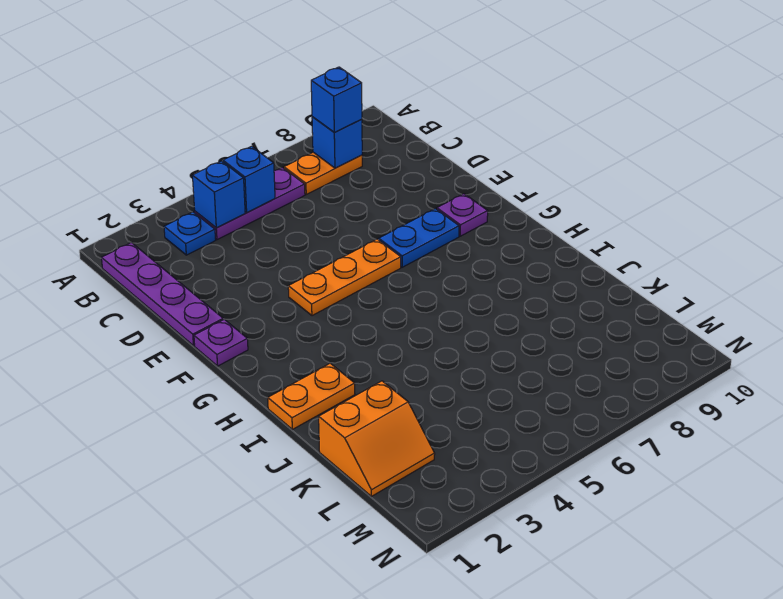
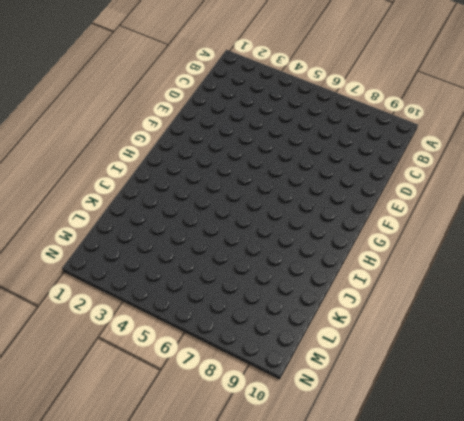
none -> purple 1x4 plate [102,242,223,346]
none -> blue 1x1 plate [164,212,216,255]
none -> purple 1x3 plate [195,168,305,240]

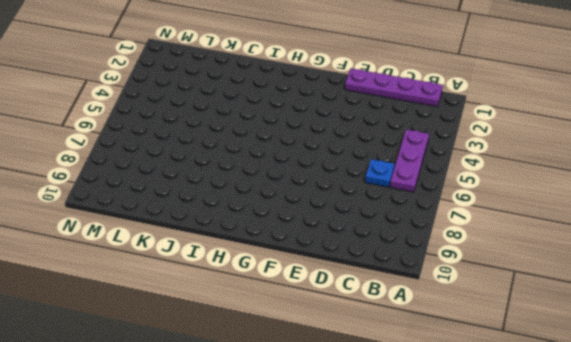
blue 1x1 plate [365,159,394,187] -> blue 1x1 plate moved to [164,212,216,255]
none -> orange 1x2 plate [284,152,362,194]
none -> purple 1x1 plate [194,319,248,366]
none -> orange 1x3 plate [288,239,401,316]

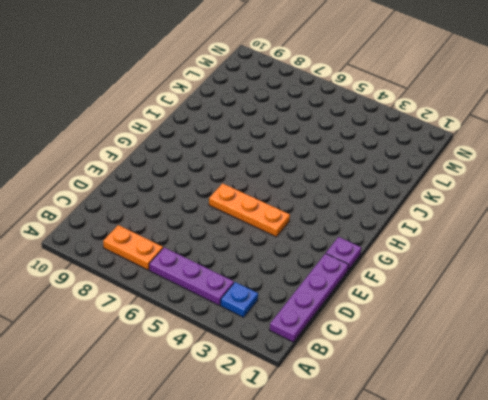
none -> blue 1x2 plate [379,209,459,267]
none -> purple 1x1 plate [437,194,488,236]
none -> orange 1x2 plate [268,363,355,429]

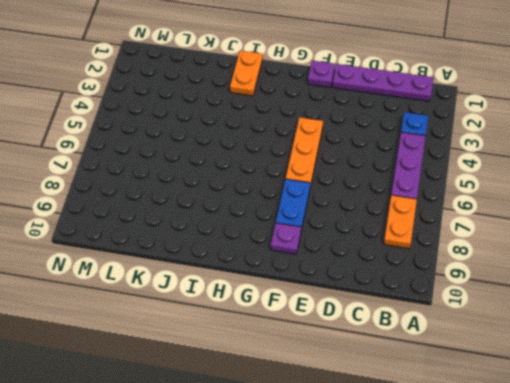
none -> orange 2x2 slope [319,381,435,496]
none -> blue 1x1 brick [192,161,245,228]
none -> blue 1x1 brick [223,146,275,213]

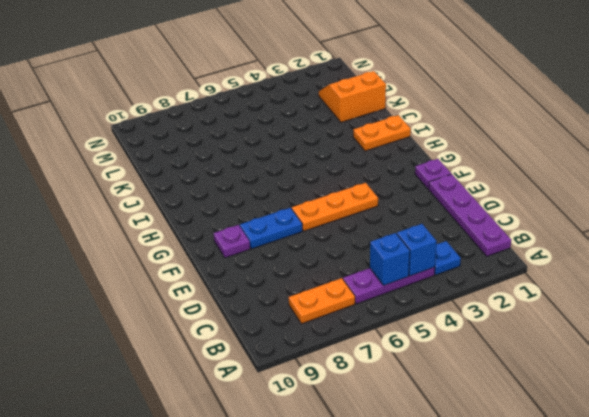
none -> blue 1x1 brick [312,117,362,168]
none -> blue 1x1 brick [311,67,362,133]

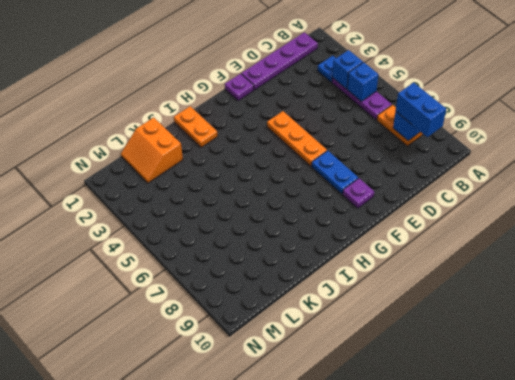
blue 1x2 brick [396,83,446,137] -> blue 1x1 brick [311,67,362,133]

